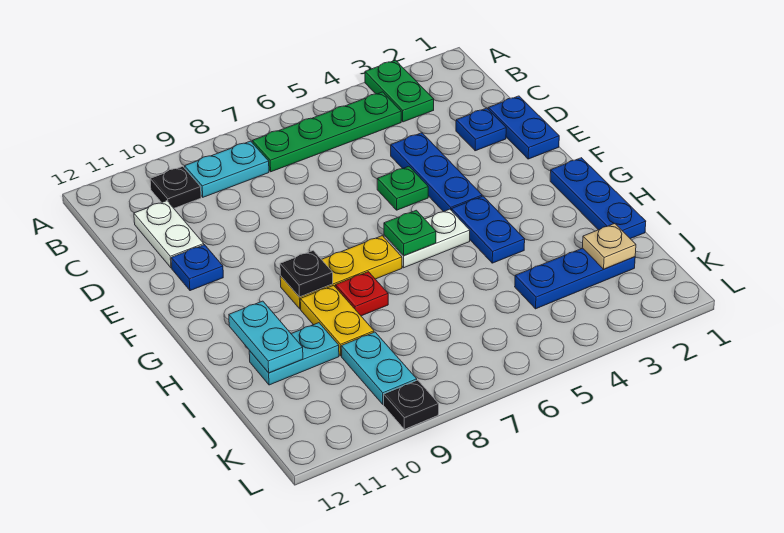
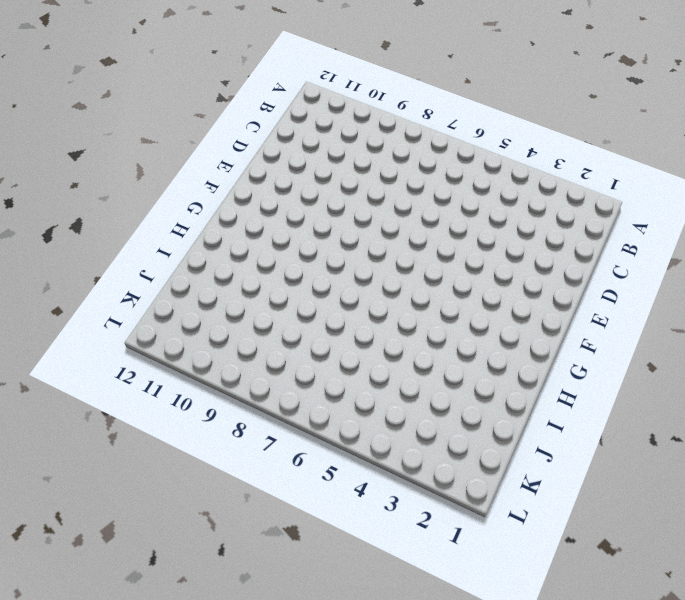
none -> green 1x2 plate [365,60,434,122]
none -> green 1x4 plate [252,92,401,172]
none -> cyan 1x2 plate [185,141,269,197]

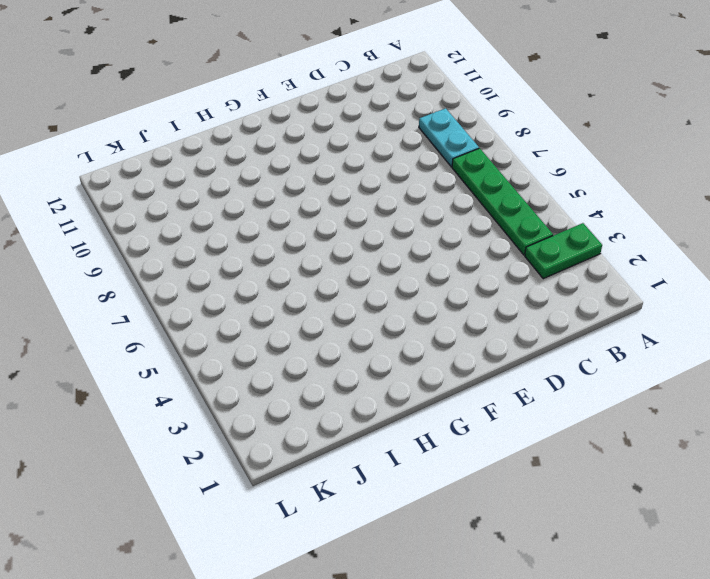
none -> black 1x1 plate [150,166,201,208]
none -> white 1x2 plate [134,201,204,268]
none -> blue 1x2 plate [488,96,559,159]

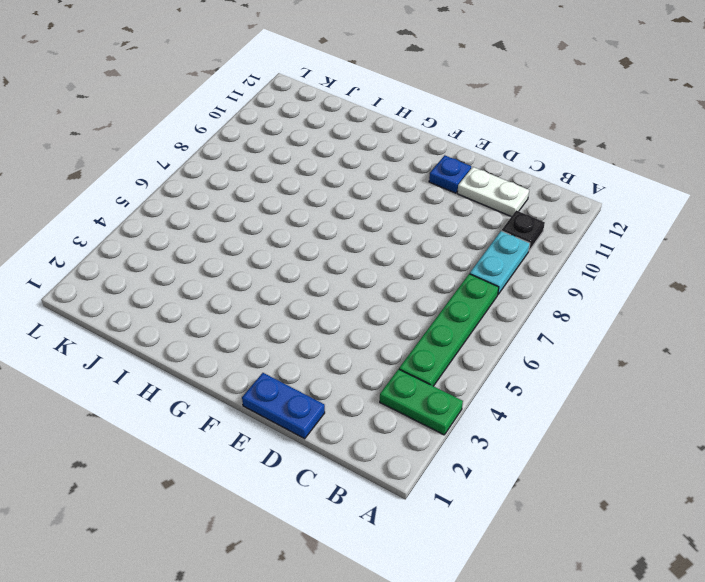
none -> blue 1x1 plate [456,108,506,151]
none -> blue 1x3 plate [391,133,482,212]
none -> green 1x1 plate [377,166,428,210]

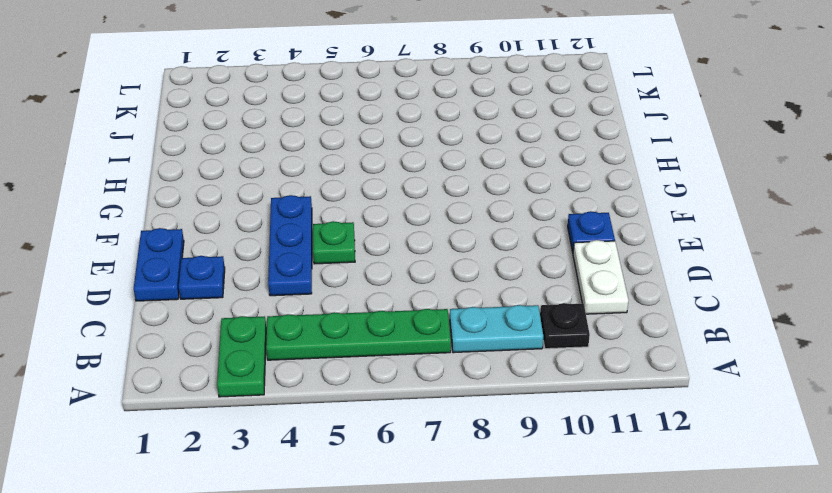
none -> blue 1x3 plate [550,158,646,239]
none -> blue 1x2 plate [452,196,525,263]
none -> white 1x2 plate [384,209,470,268]

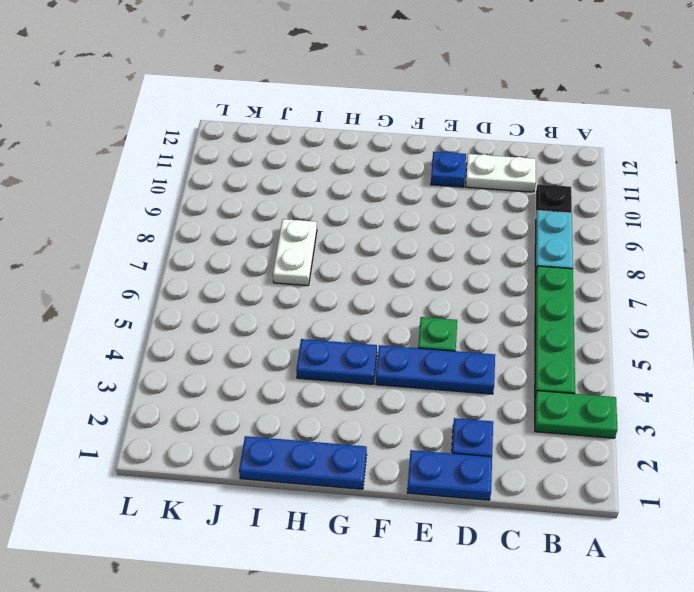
white 1x2 plate [273,219,317,286] -> white 1x2 plate moved to [384,209,470,268]
none -> yellow 1x3 plate [280,236,402,309]
none -> red 1x1 plate [335,272,388,316]
none -> yellow 1x2 plate [300,285,374,356]

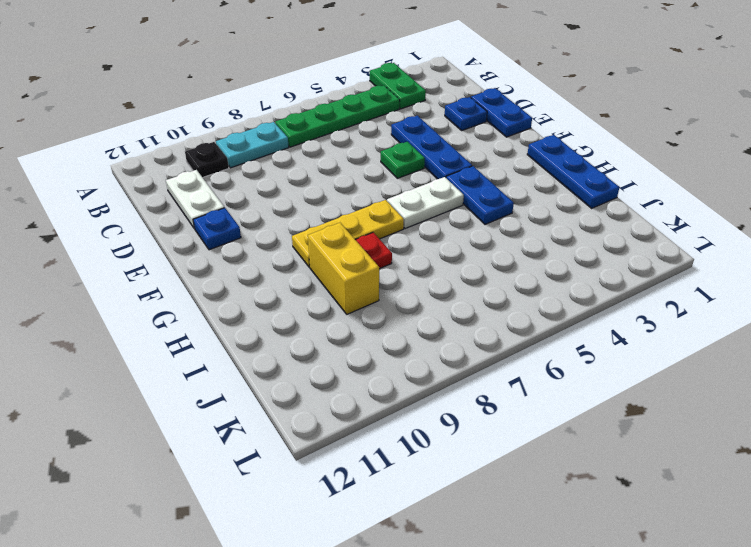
yellow 1x2 brick [308,223,379,314] -> yellow 1x2 plate [300,285,374,356]
none -> cyan 1x2 plate [249,323,339,385]
none -> blue 1x3 plate [515,248,635,309]
none -> cyan 1x2 plate [341,332,417,404]

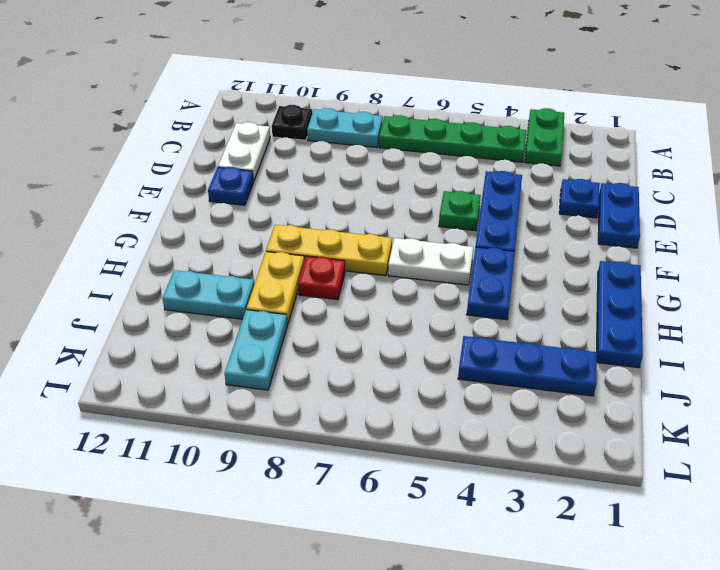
none -> black 1x1 plate [384,380,439,429]
none -> green 1x1 plate [384,210,436,256]
none -> black 1x1 plate [280,251,333,297]

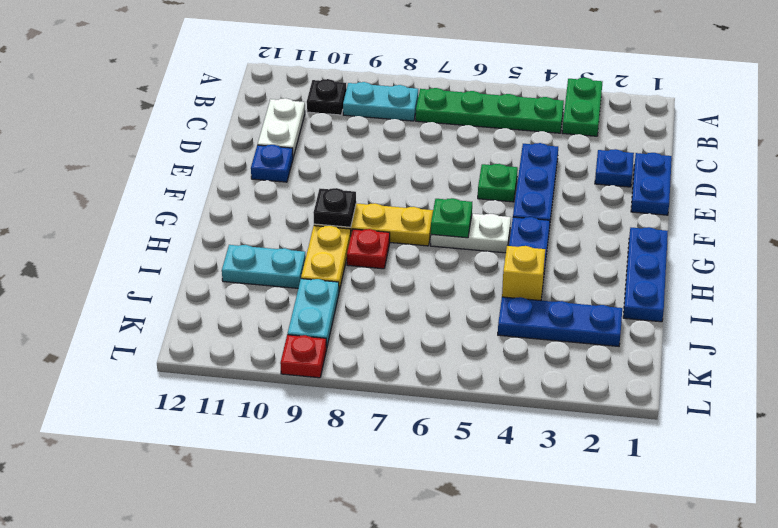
yellow 1x1 brick [502,246,545,300] -> none
red 1x1 plate [280,335,327,378] -> black 1x1 plate [384,380,439,429]
none -> cyan 1x2 plate [229,301,303,373]
none -> tan 1x1 plate [582,224,636,269]

